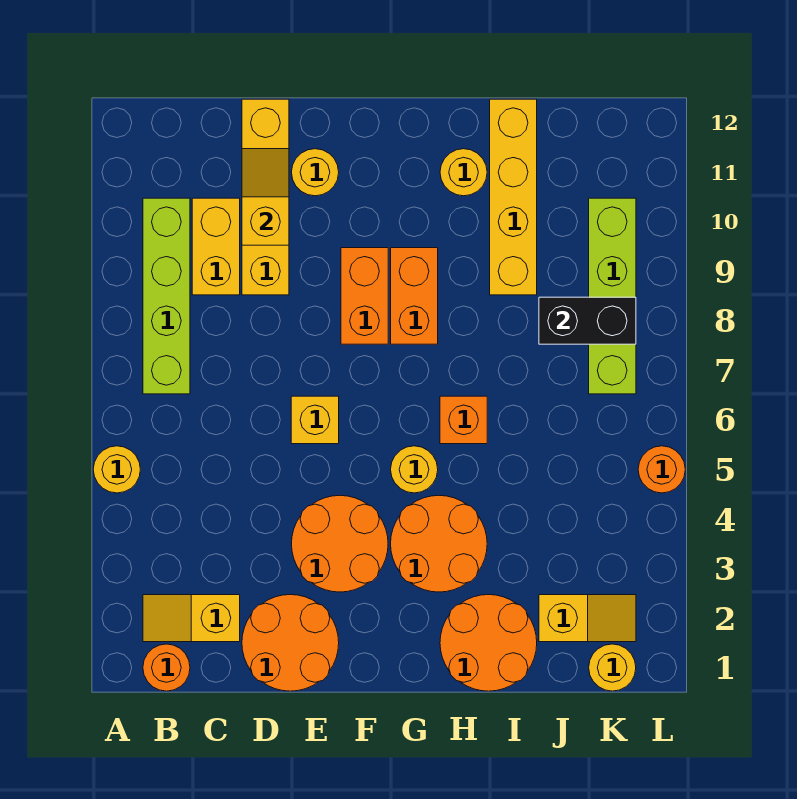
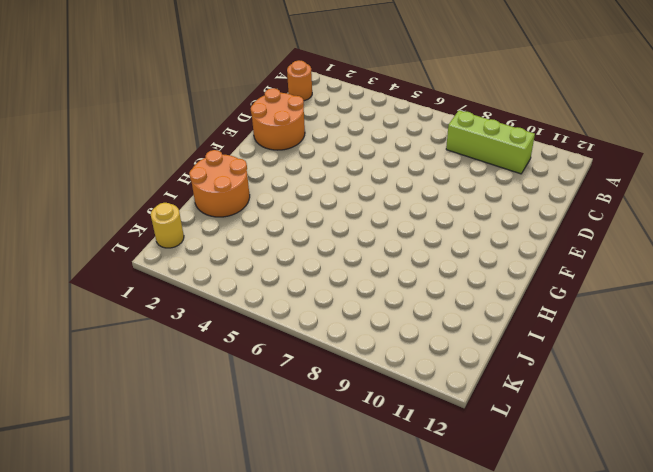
lime 1x3 brick [446,110,535,174] -> lime 1x4 brick [143,198,190,394]
none -> yellow 1x1 round brick [93,446,140,493]
none -> yellow 1x2 slope [143,595,240,642]
none -> yellow 1x2 brick [192,198,240,295]

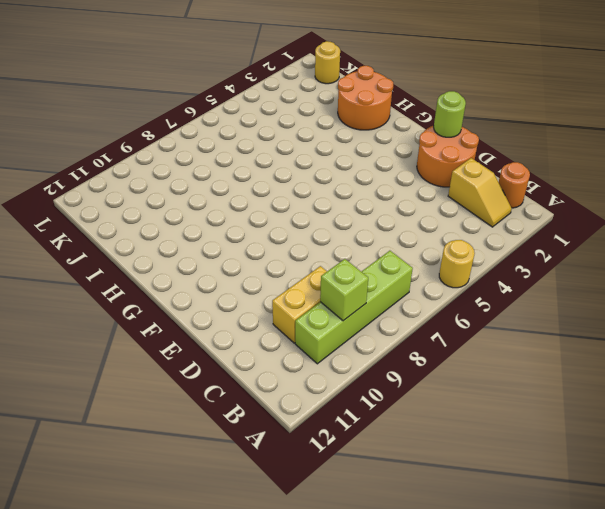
lime 1x1 brick [320,259,368,321] -> none
lime 1x1 round brick [434,91,466,137] -> none
none -> yellow 1x4 brick [242,99,289,295]
none -> orange 2x2 round brick [292,495,388,592]
none -> yellow 1x1 brick [291,396,339,444]

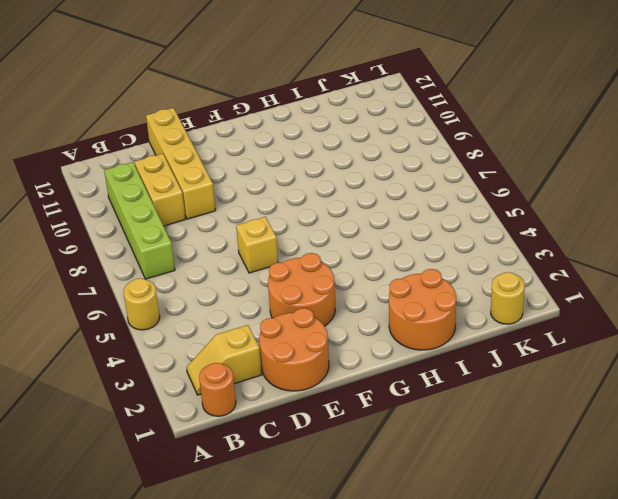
none -> yellow 1x1 round brick [292,149,339,196]
none -> orange 1x2 brick [341,248,388,344]
none -> orange 2x2 round brick [391,495,487,592]

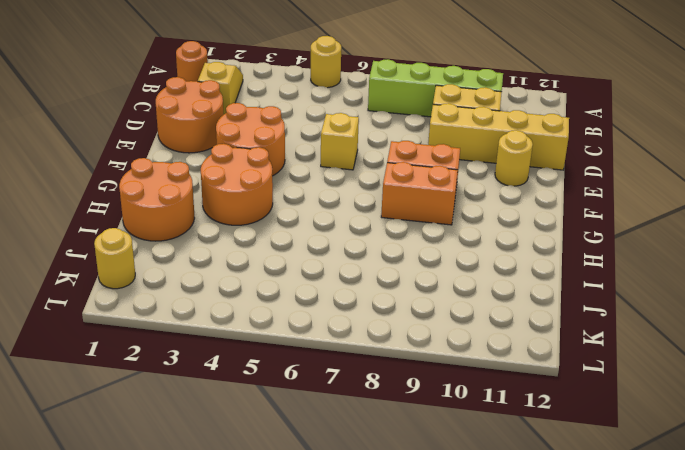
none -> yellow 1x1 round brick [391,446,438,493]
none -> orange 1x1 brick [440,396,487,444]
none -> yellow 1x1 round brick [440,149,487,196]

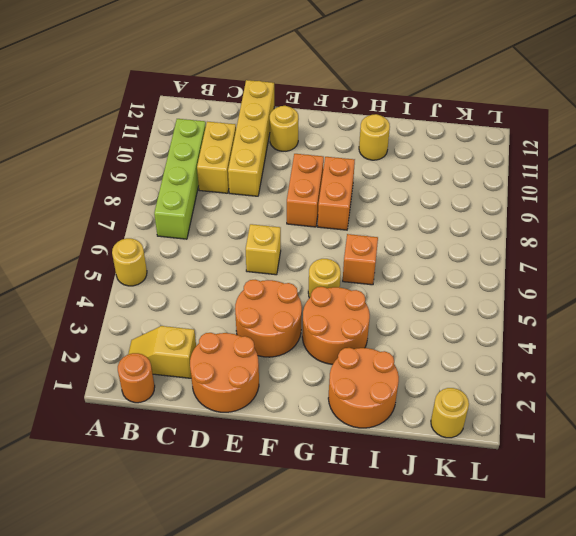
none -> yellow 1x4 brick [490,99,537,295]
none -> yellow 1x2 slope [539,595,636,642]
none -> lime 1x4 brick [589,198,636,394]

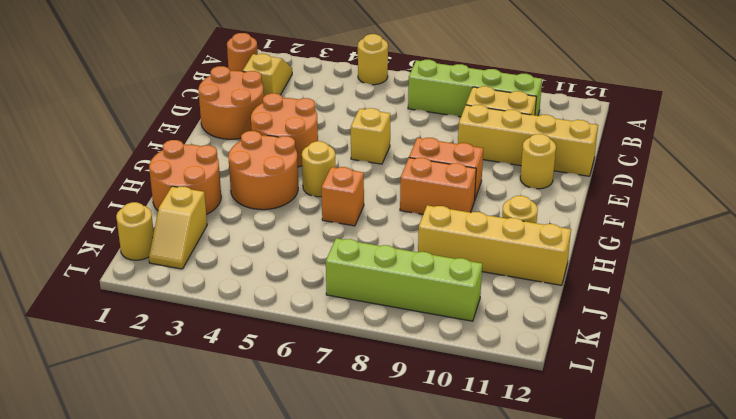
none -> orange 1x1 round brick [638,446,685,493]
none -> yellow 1x2 slope [242,149,289,245]
none -> black 1x2 brick [539,297,636,344]

